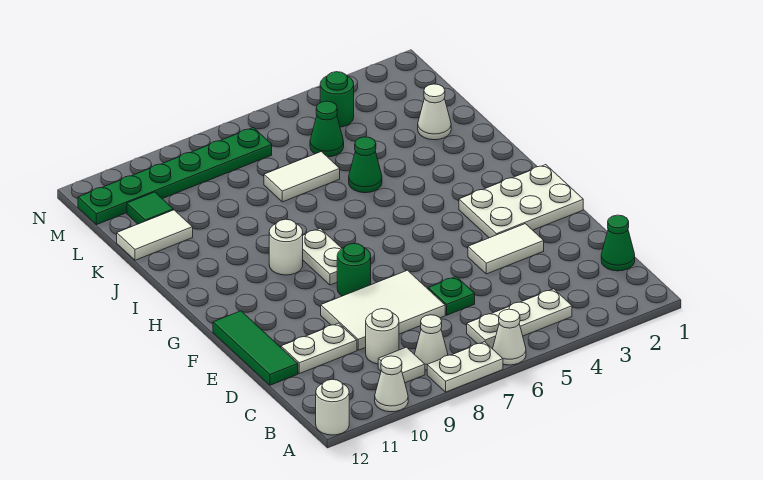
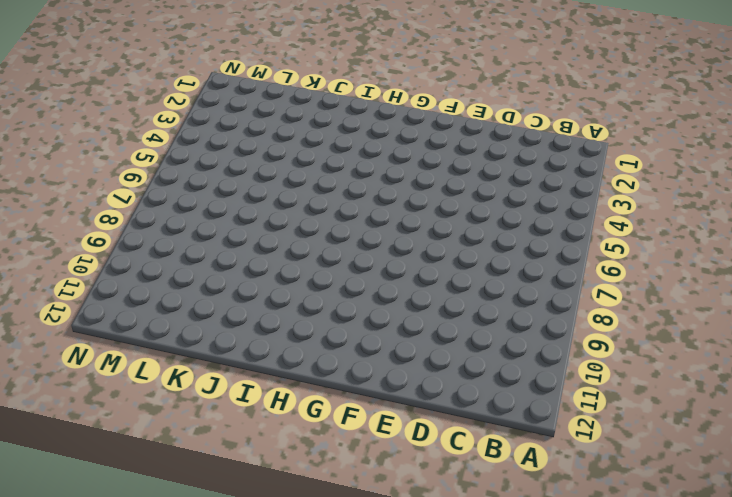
none -> white 1x1 cone [493,309,526,365]
none -> white 1x2 plate [427,342,503,392]
none -> white 1x1 cone [375,356,408,412]

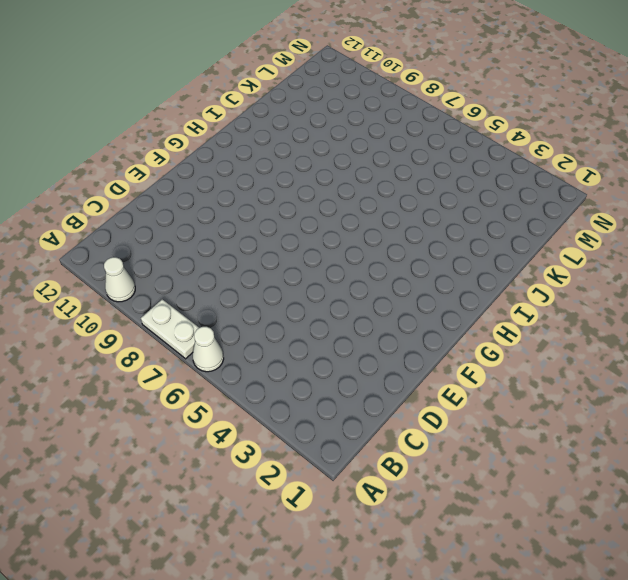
none -> white 1x1 round brick [316,379,349,435]
none -> white 1x3 plate [467,289,572,348]
none -> white 1x1 cone [414,315,448,370]

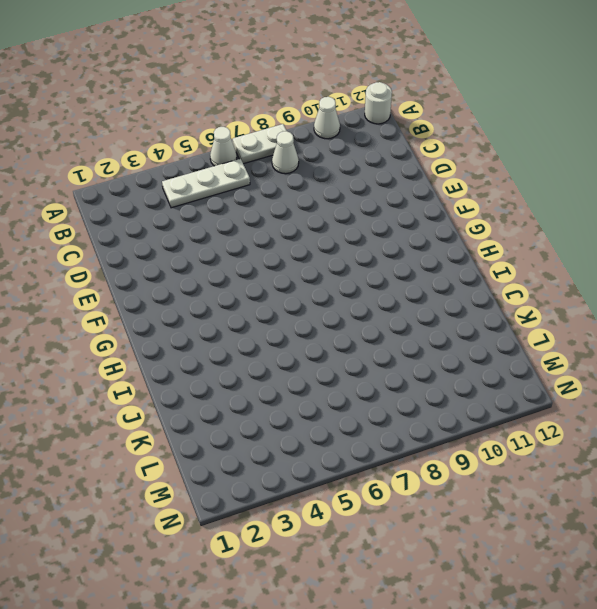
none -> white 1x1 tile [378,347,425,383]
none -> green 1x1 cone [601,215,635,271]
none -> white 1x1 round brick [366,309,399,364]

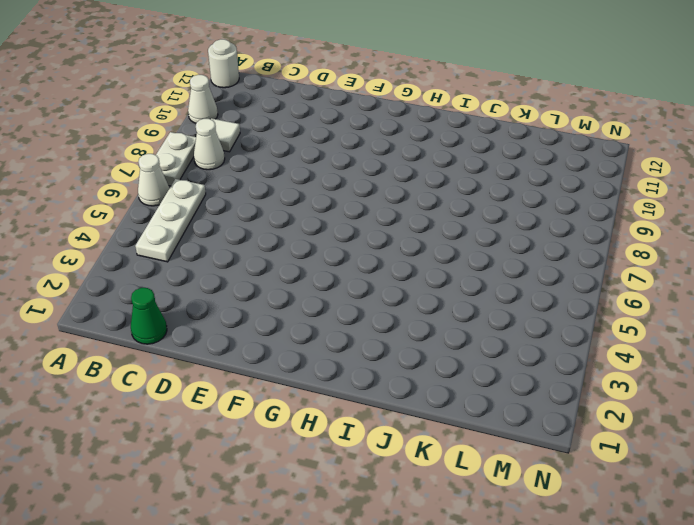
none -> white 1x1 round brick [366,309,399,364]
none -> green 1x1 plate [428,277,475,315]
none -> white 2x3 tile [321,270,445,350]

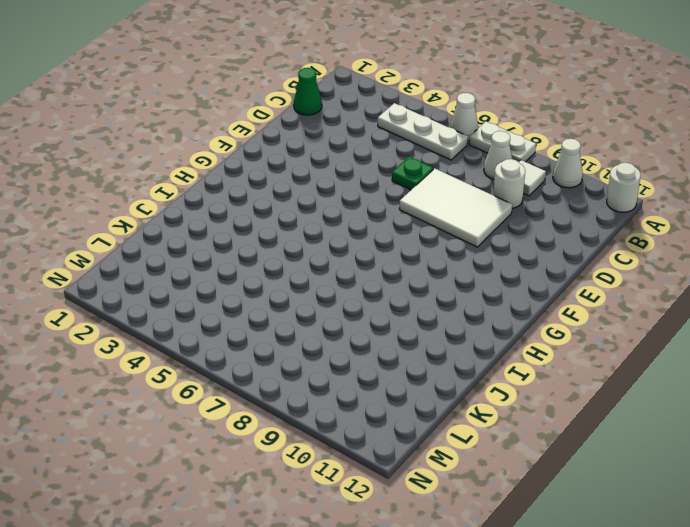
none -> white 1x2 plate [281,323,357,374]
none -> green 1x3 tile [213,311,298,385]
none -> white 1x2 tile [468,224,544,274]

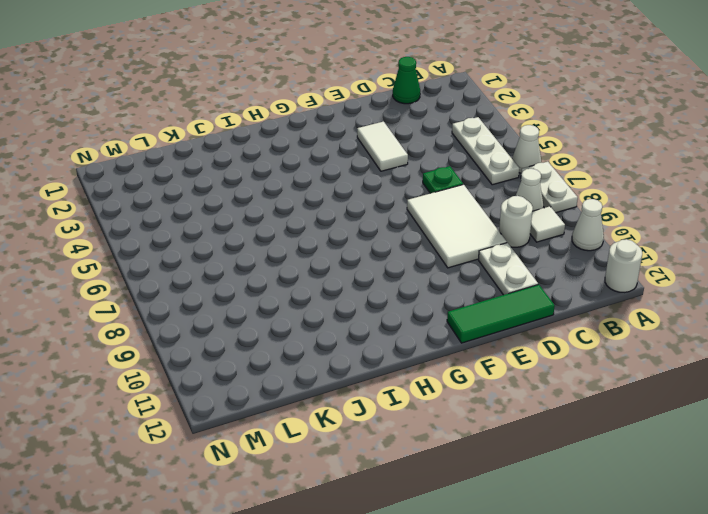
none -> white 2x3 plate [459,165,583,238]
none -> green 1x1 round brick [337,243,371,296]
none -> white 1x2 plate [303,228,342,285]

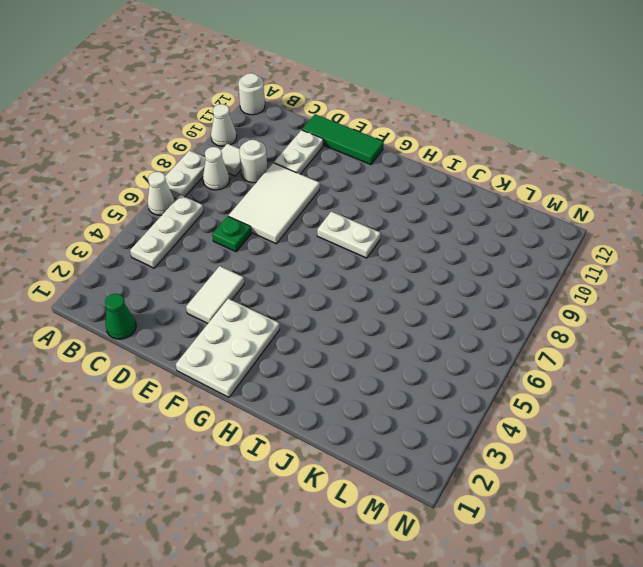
none -> green 1x1 round brick [337,243,371,296]
none -> white 1x1 round brick [269,219,303,275]
none -> green 1x1 cone [349,137,382,193]

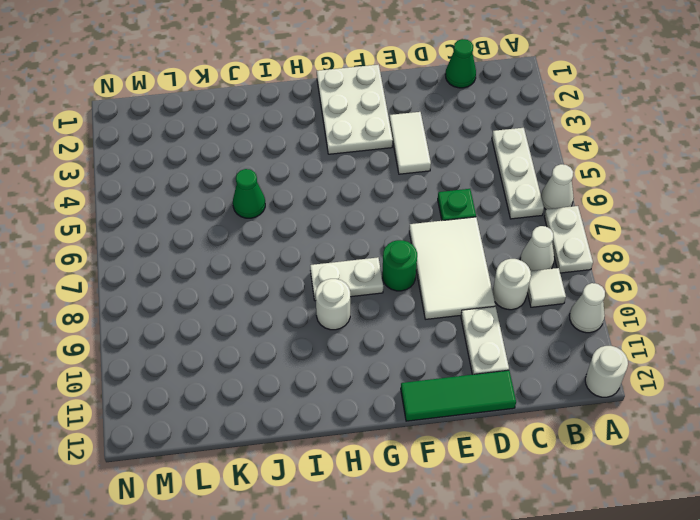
none -> white 1x1 cone [418,84,451,140]
none -> white 1x2 tile [264,152,340,202]
none -> white 1x2 tile [117,210,193,260]

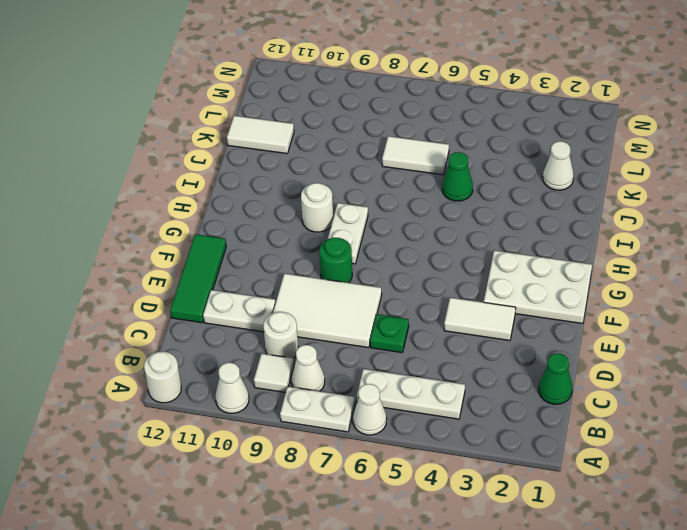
none -> green 1x1 cone [310,101,344,157]
none -> green 1x1 tile [127,192,173,224]
none -> green 1x1 round brick [320,72,354,127]

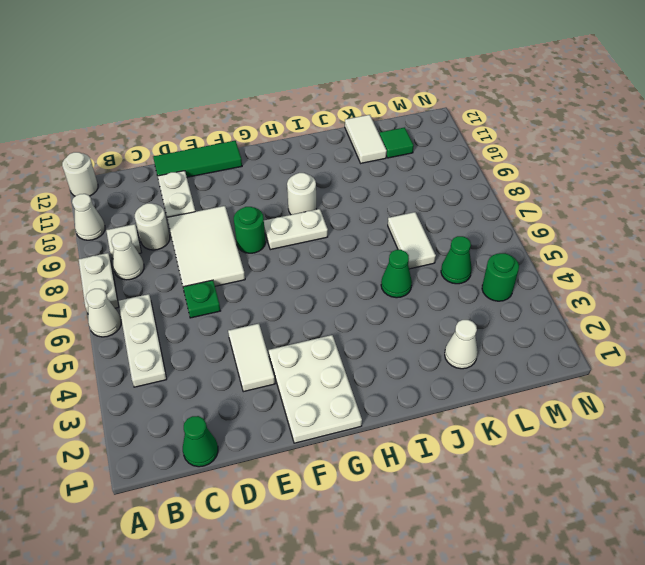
none -> green 1x6 plate [78,128,272,225]

